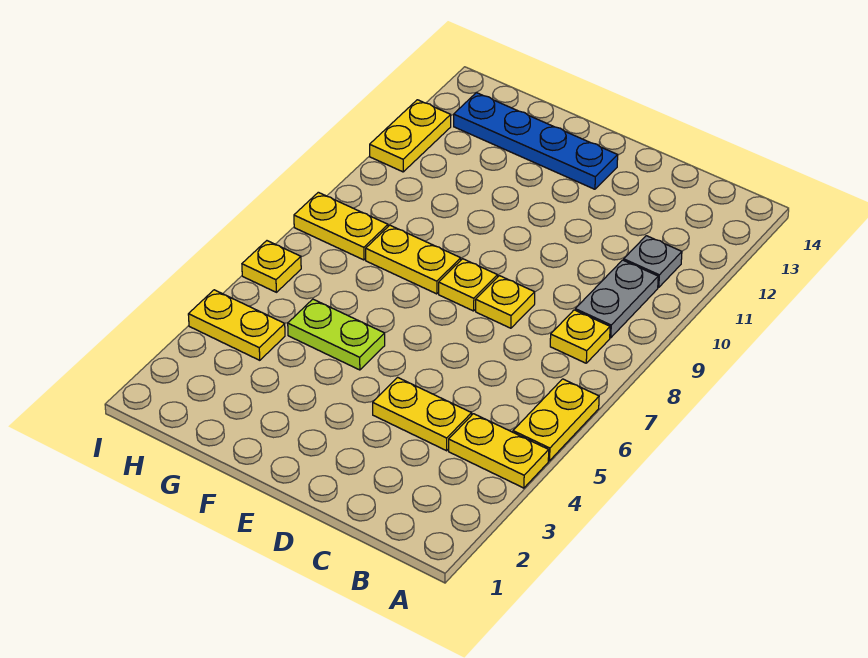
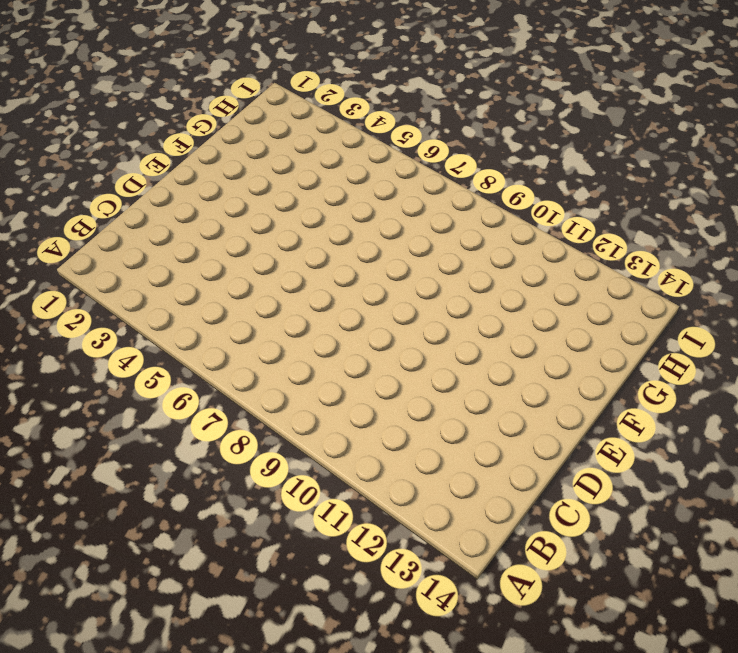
none -> yellow 1x2 plate [449,414,549,488]
none -> yellow 1x2 plate [513,379,599,461]
none -> yellow 1x1 plate [550,310,610,363]

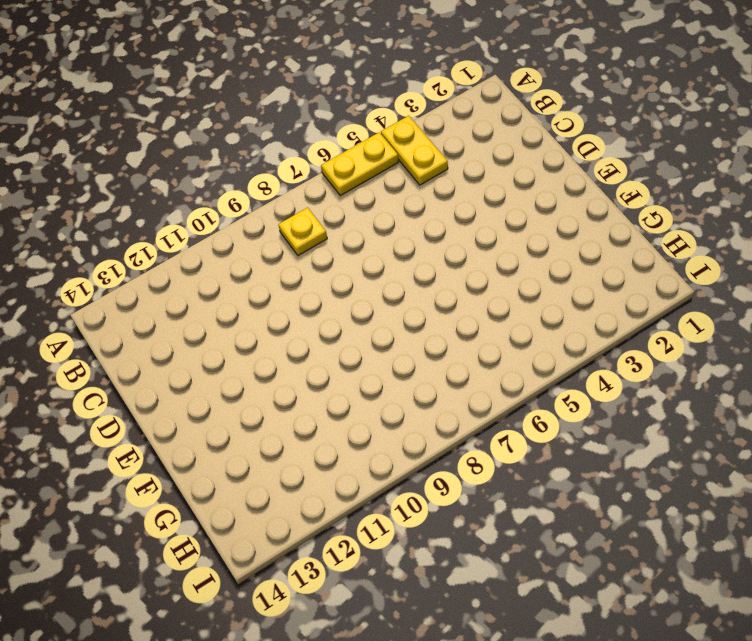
none -> grey 1x2 plate [575,260,658,338]
none -> grey 1x1 plate [624,236,682,288]
none -> yellow 1x2 plate [373,377,472,451]

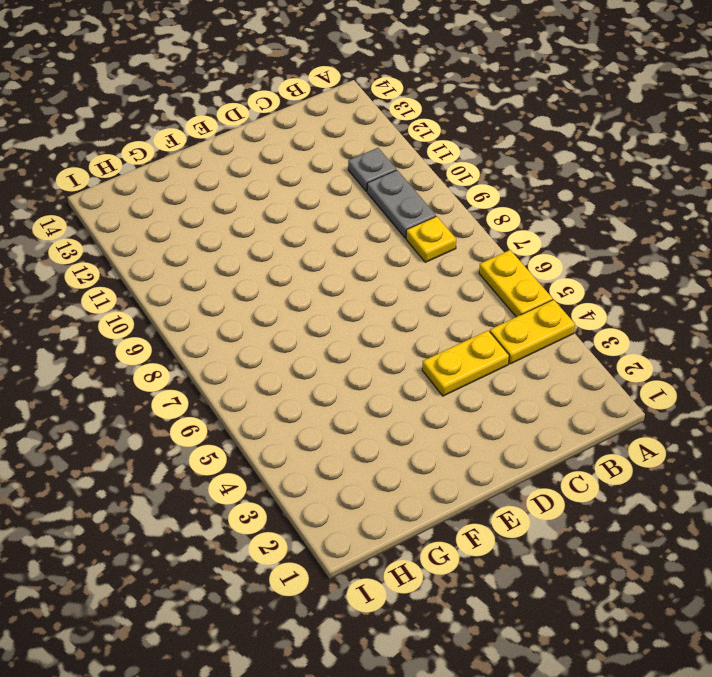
none -> yellow 1x1 plate [476,276,535,328]
none -> yellow 1x1 plate [439,259,498,311]
none -> blue 1x4 plate [454,93,618,189]

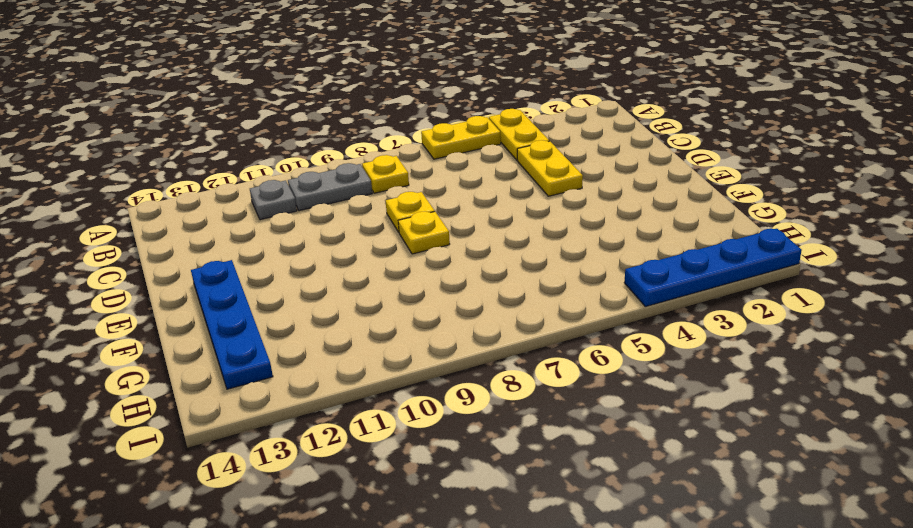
blue 1x4 plate [624,229,802,307] -> yellow 1x2 plate [188,290,285,360]
none -> lime 1x2 plate [288,299,385,370]
none -> yellow 1x2 plate [366,225,461,294]
none -> yellow 1x2 plate [294,192,388,260]

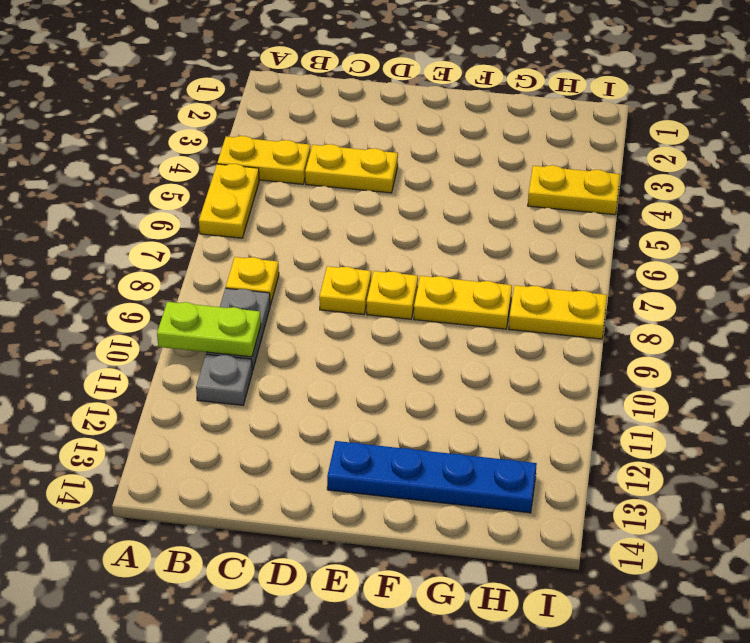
lime 1x2 plate [157,302,261,357] -> lime 1x2 plate moved to [288,299,385,370]
none -> yellow 1x1 plate [242,241,301,292]
none -> yellow 1x2 plate [370,100,451,172]

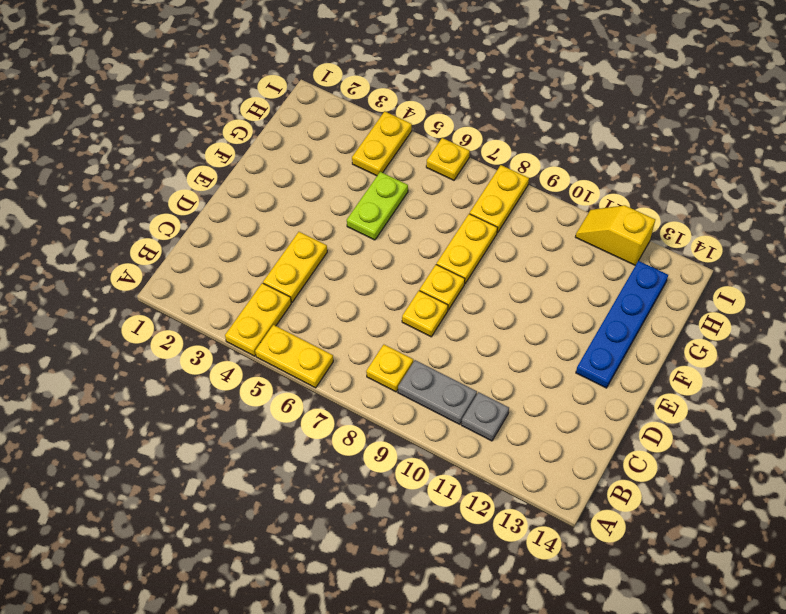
yellow 1x2 slope [576,205,655,265] -> yellow 1x2 plate [370,100,451,172]

